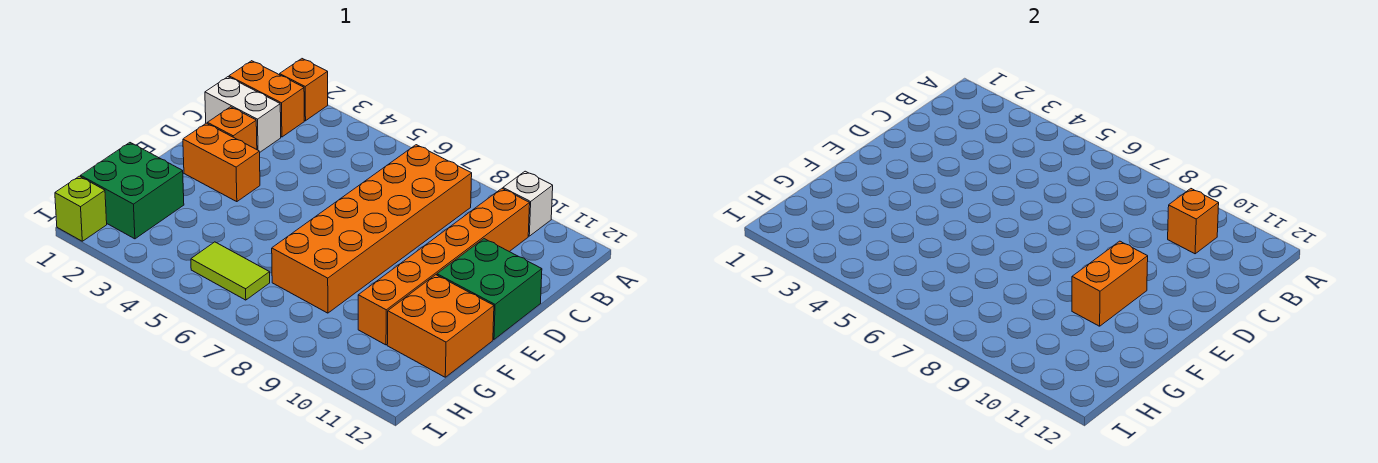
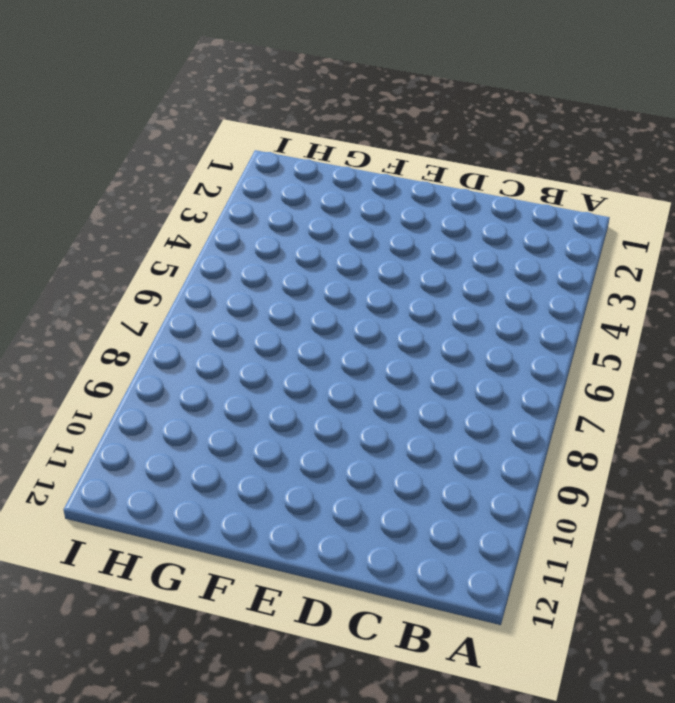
none -> orange 1x1 brick [280,59,328,121]
none -> white 1x1 brick [503,171,553,236]
none -> orange 1x2 brick [229,61,304,137]

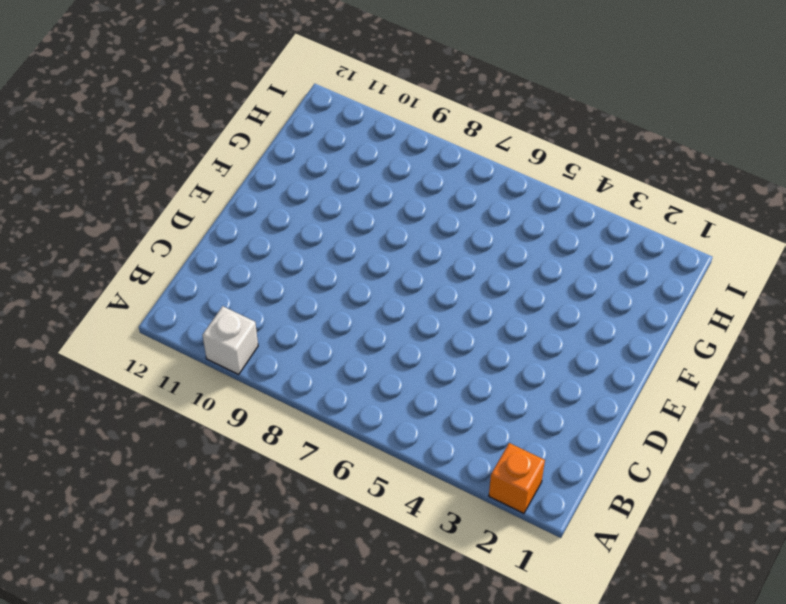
none -> orange 1x2 brick [229,61,304,137]
none -> orange 2x6 brick [272,145,472,313]
none -> orange 1x6 brick [358,189,530,345]

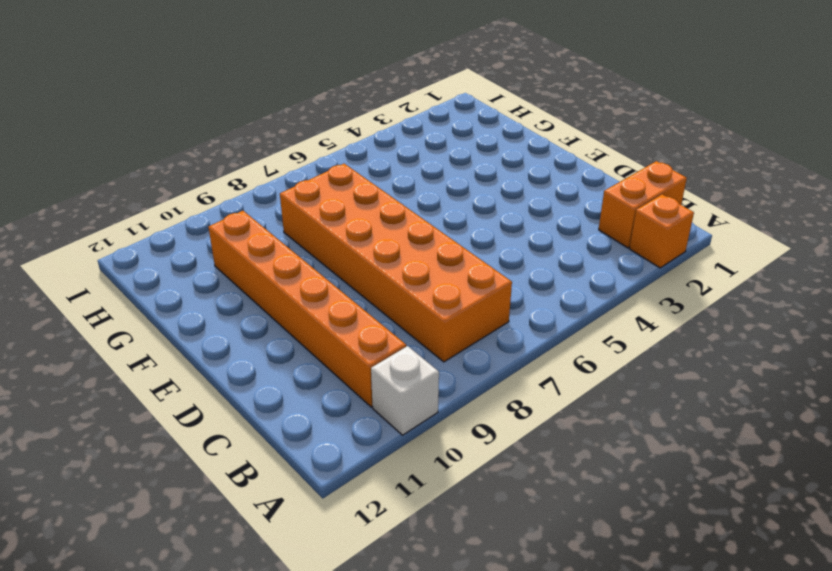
none -> white 1x2 brick [205,77,281,152]
none -> orange 1x1 brick [207,107,257,150]
none -> green 2x2 brick [437,239,542,339]

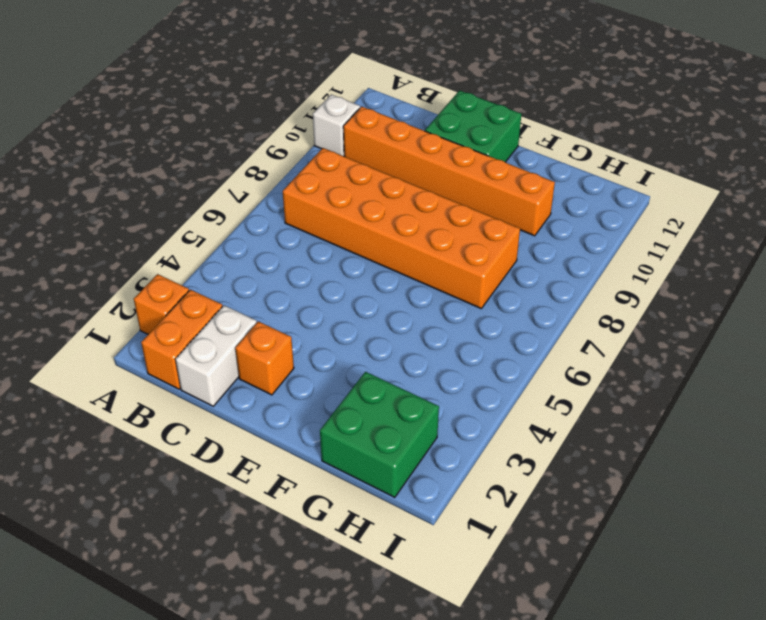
none -> orange 1x2 brick [183,123,260,202]
none -> orange 2x2 brick [387,275,494,377]
none -> lime 1x2 tile [191,242,270,300]

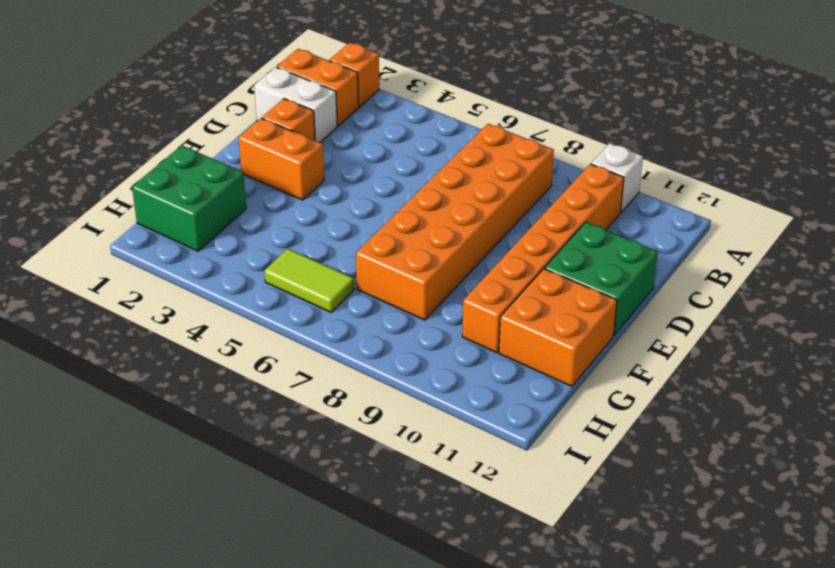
none -> lime 1x1 brick [55,176,107,241]
none -> orange 1x1 brick [1168,189,1219,254]
none -> orange 1x2 brick [1072,241,1148,326]

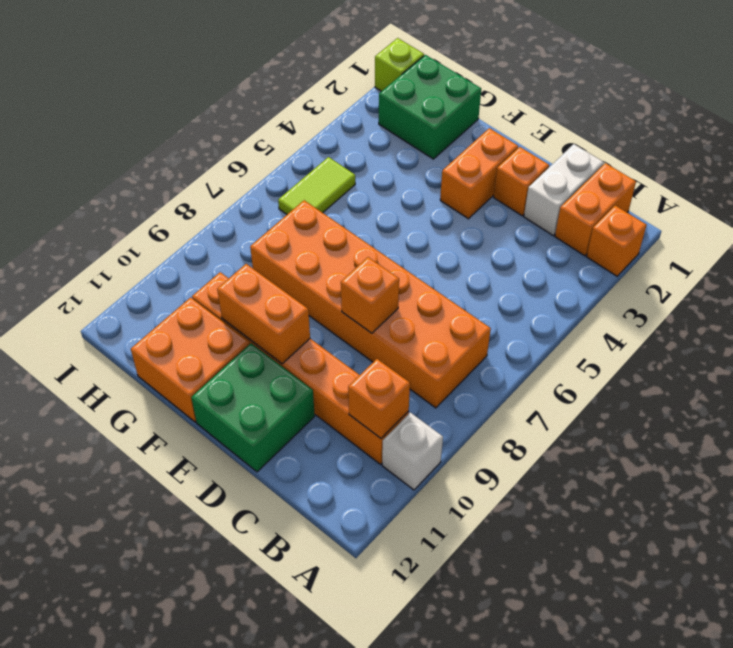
orange 1x1 brick [341,257,399,333] -> none

